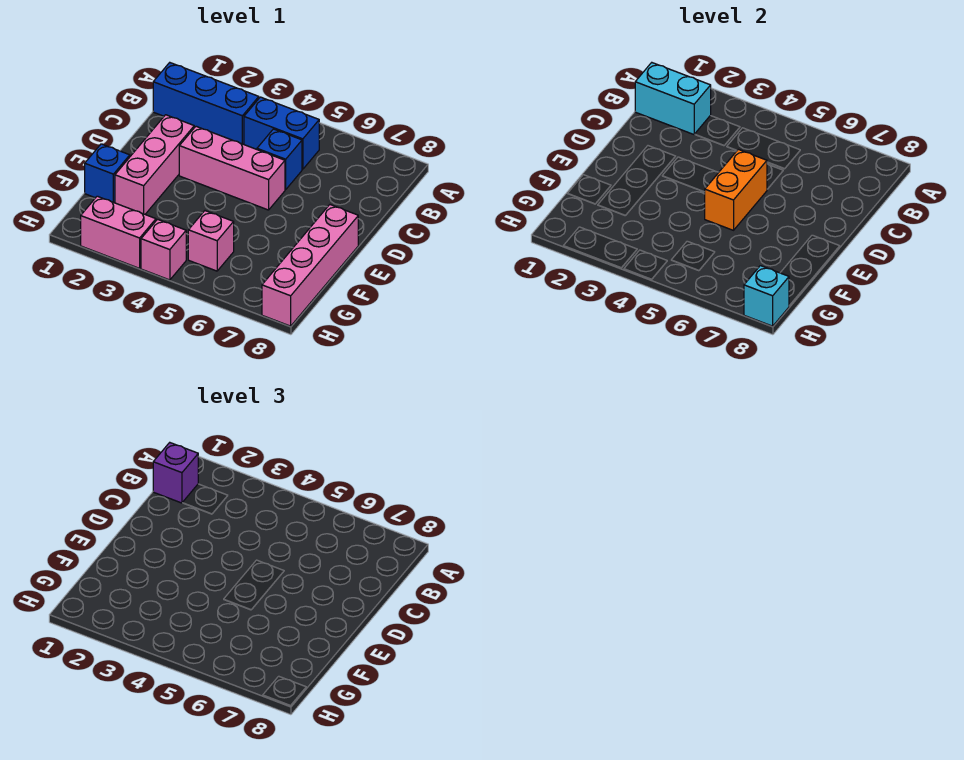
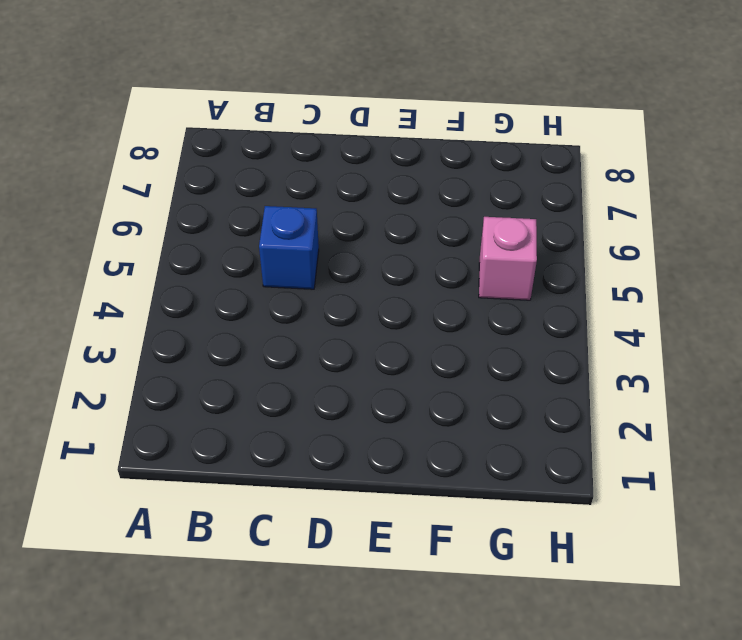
none -> blue 1x3 brick [153,63,259,144]
none -> blue 1x2 brick [244,97,319,169]
none -> pink 1x3 brick [115,115,194,214]

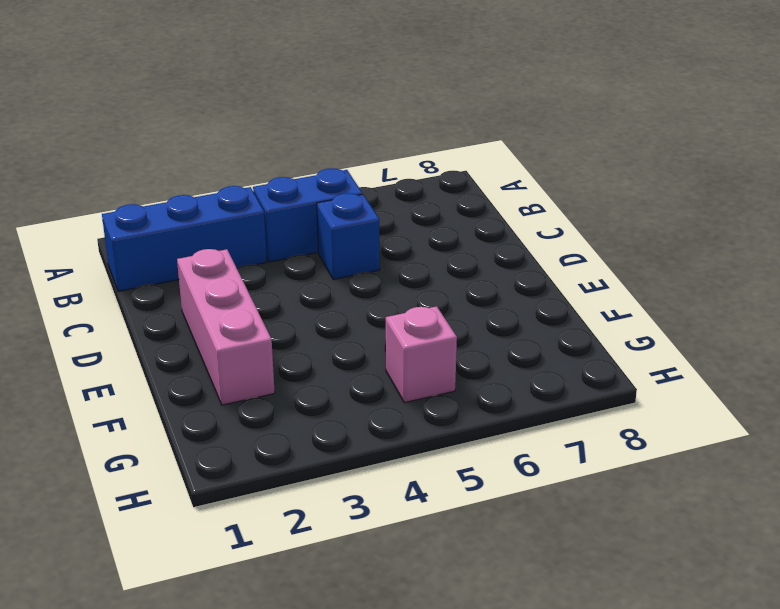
none -> pink 1x3 brick [179,126,285,210]
none -> pink 1x4 brick [262,205,358,326]
none -> blue 1x1 brick [85,144,130,203]

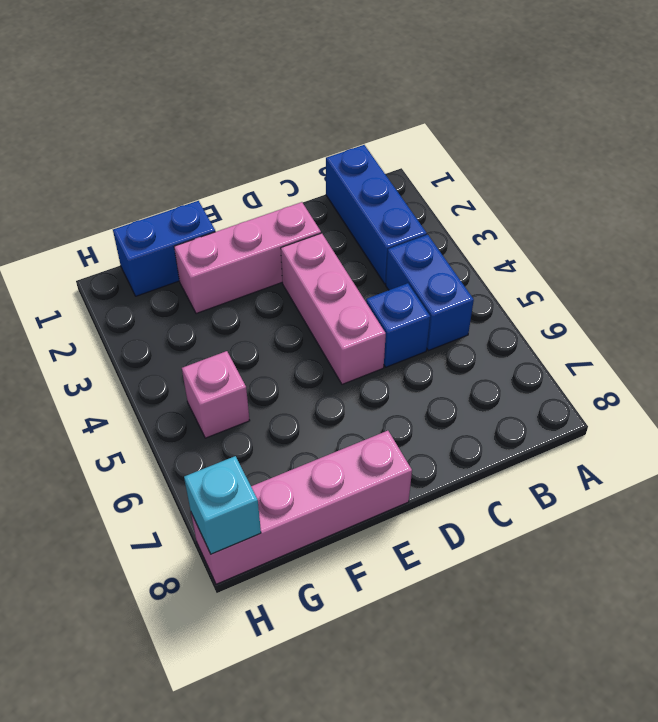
blue 1x2 brick [113,201,215,296] -> blue 1x1 brick [85,144,130,203]
none -> pink 1x2 brick [81,196,156,268]
none -> pink 1x1 brick [141,219,186,280]
none -> cyan 1x2 brick [635,63,711,134]

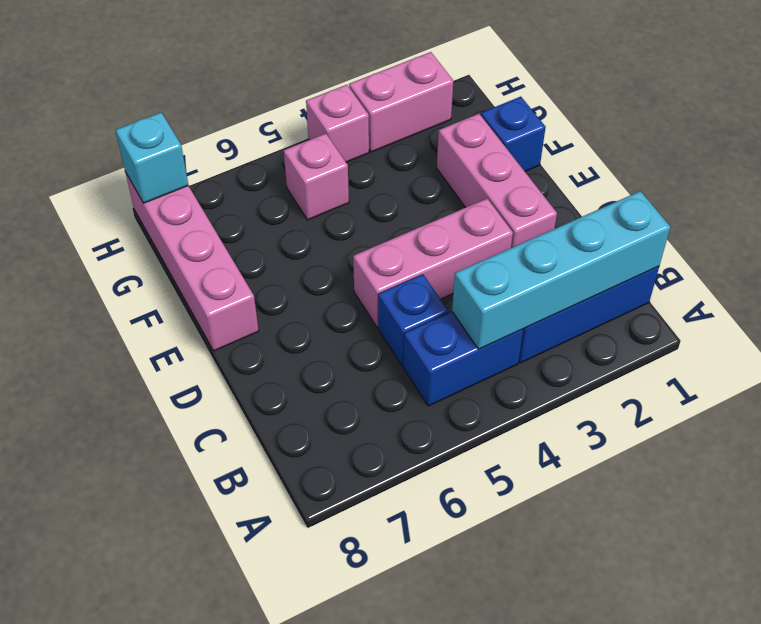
cyan 1x4 brick [452,191,670,349] -> cyan 1x2 brick [635,63,711,134]
none -> orange 1x2 brick [705,149,767,230]
none -> purple 1x1 brick [153,443,198,503]

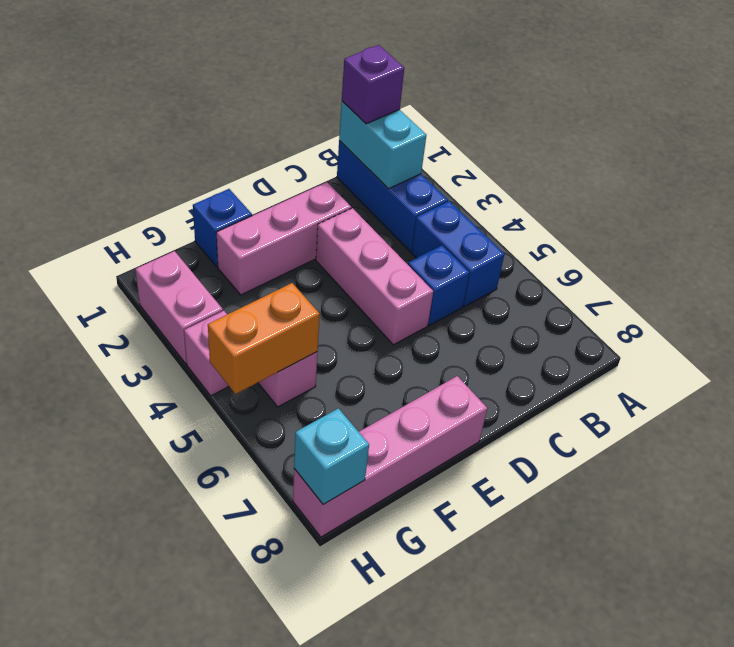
orange 1x2 brick [208,283,320,394] -> orange 1x2 brick moved to [705,149,767,230]

